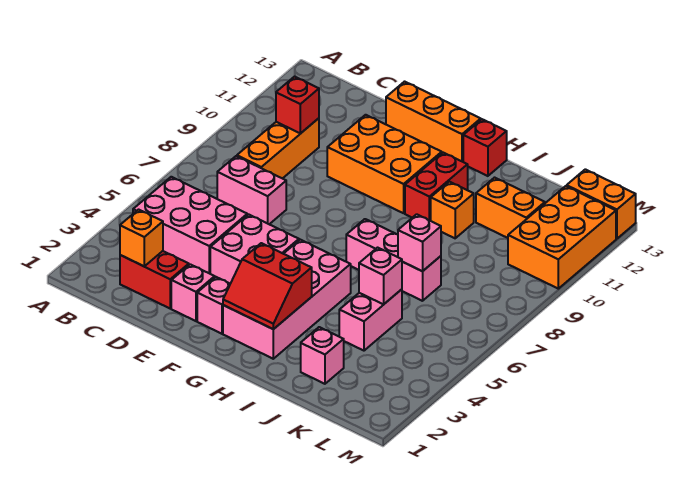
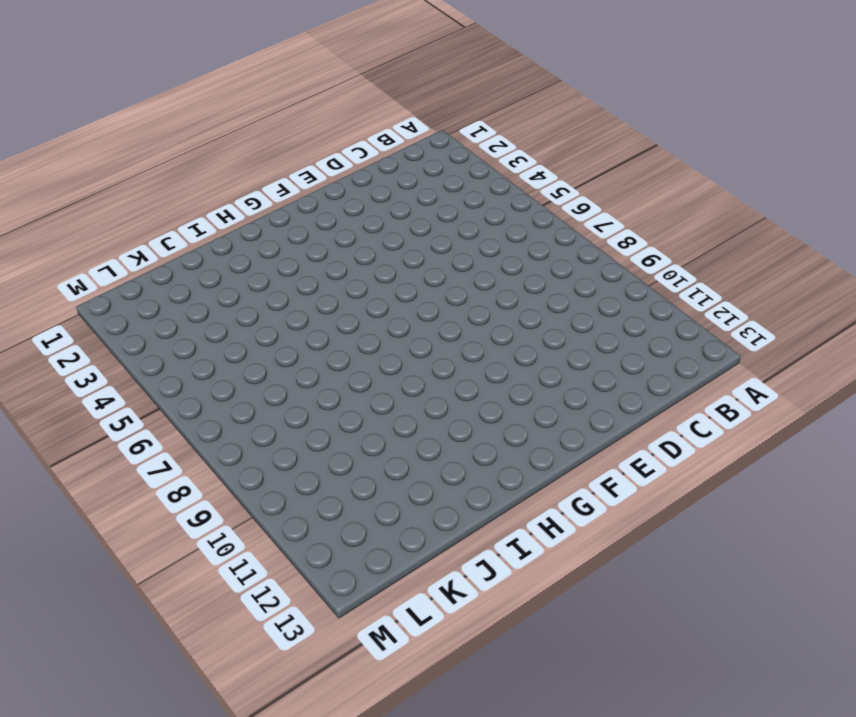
none -> pink 2x3 brick [133,177,247,274]
none -> red 1x2 brick [120,251,189,308]
none -> pink 1x2 brick [217,156,286,224]

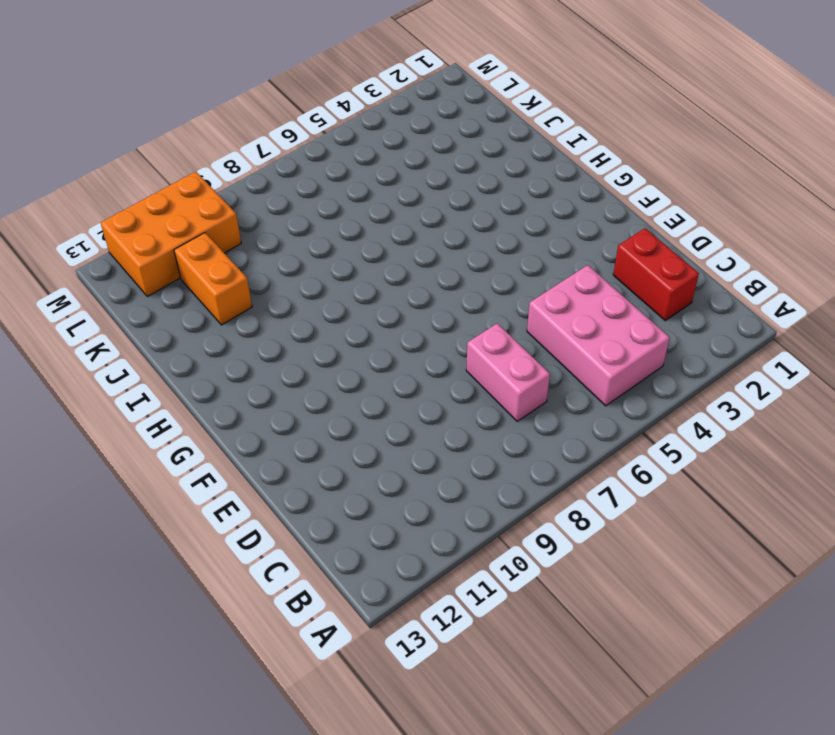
none -> orange 1x3 brick [237,118,319,179]
none -> pink 1x1 brick [171,264,215,321]
none -> pink 2x2 brick [210,214,299,284]

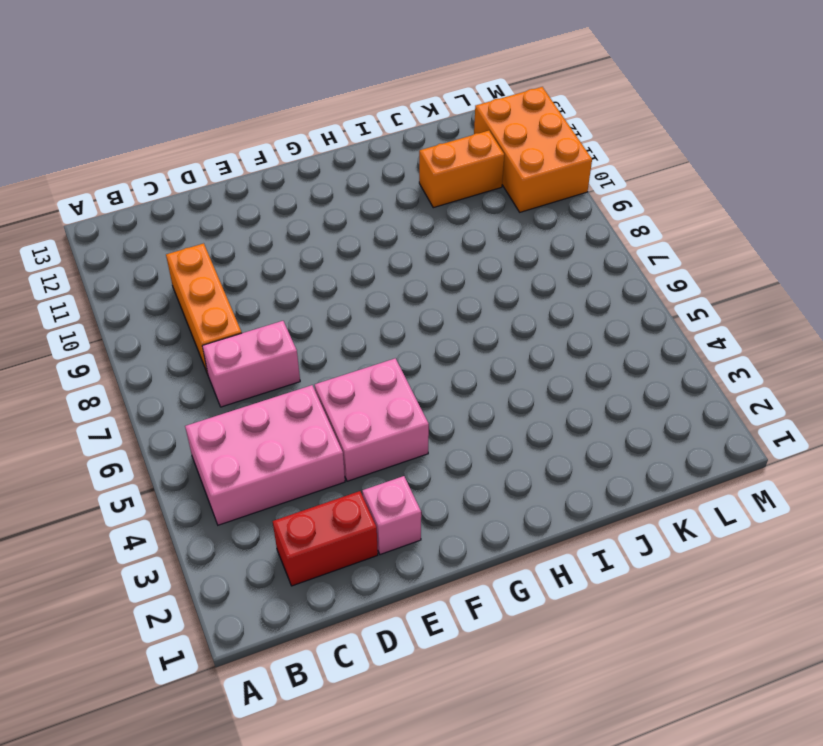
none -> orange 2x3 brick [327,115,442,213]
none -> orange 1x3 brick [386,82,481,162]
none -> pink 1x1 brick [197,277,230,334]

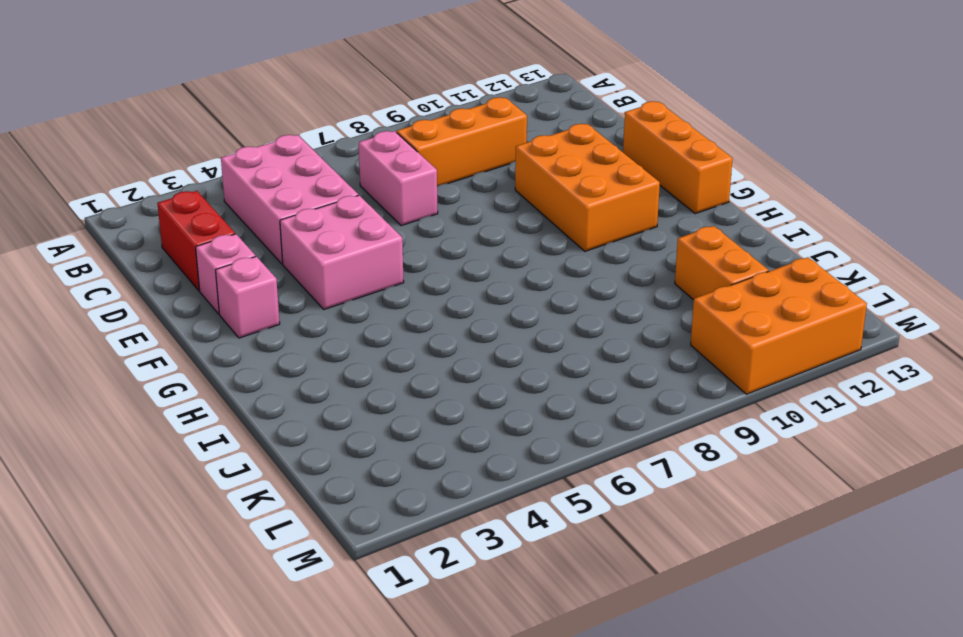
none -> pink 2x4 brick [223,240,351,359]
none -> pink 1x3 brick [346,219,441,301]
none -> red 1x2 brick [405,153,468,221]

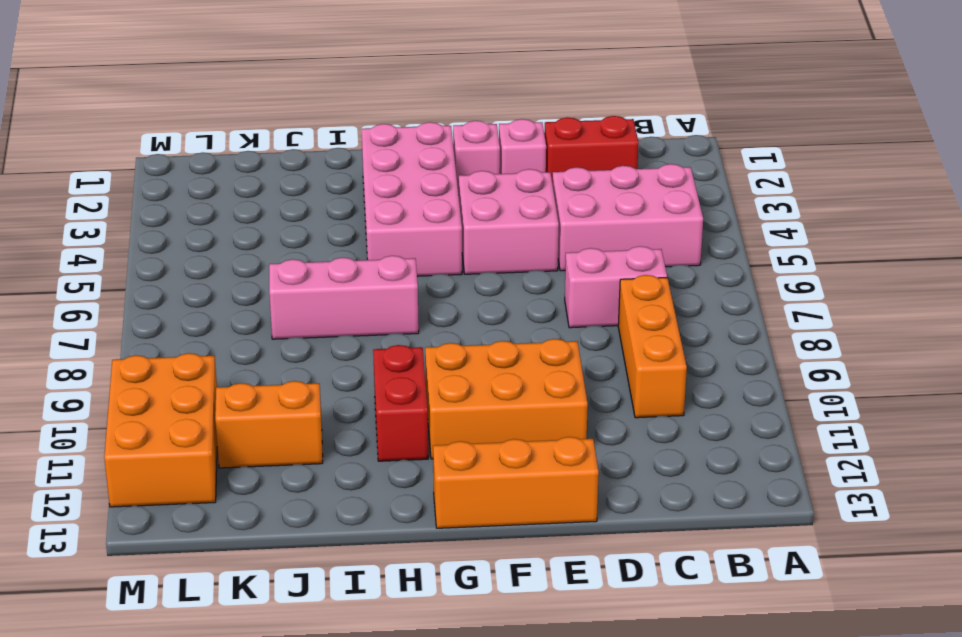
none -> red 1x1 brick [463,119,507,176]
none -> orange 1x1 brick [431,182,474,238]
none -> pink 1x1 brick [301,327,344,384]

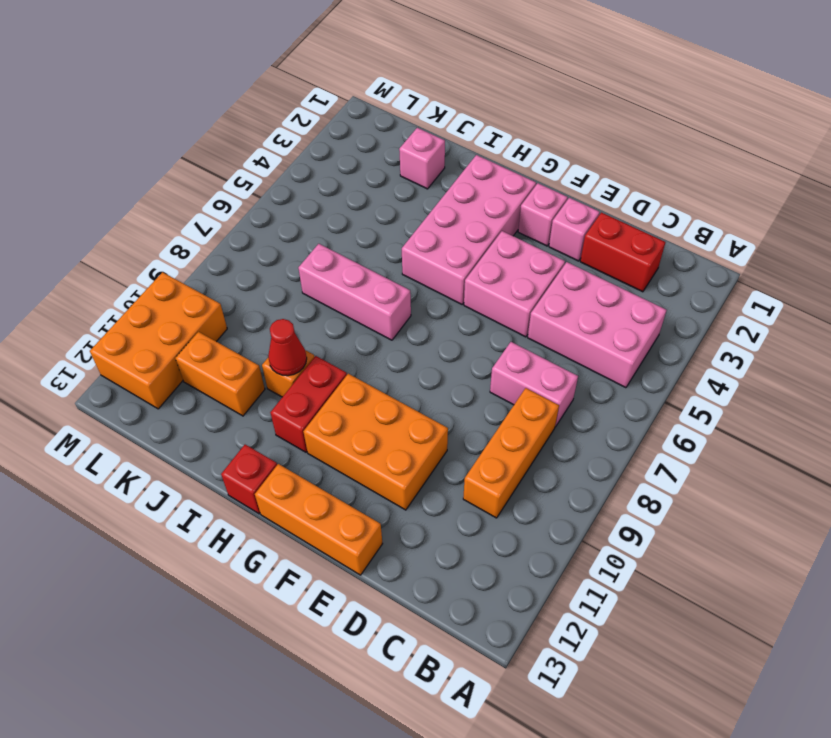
red 1x1 cone [268,319,307,376] -> none
none -> pink 1x2 brick [339,289,402,351]
none -> orange 1x2 brick [567,169,636,239]
none -> orange 1x1 brick [120,210,163,266]

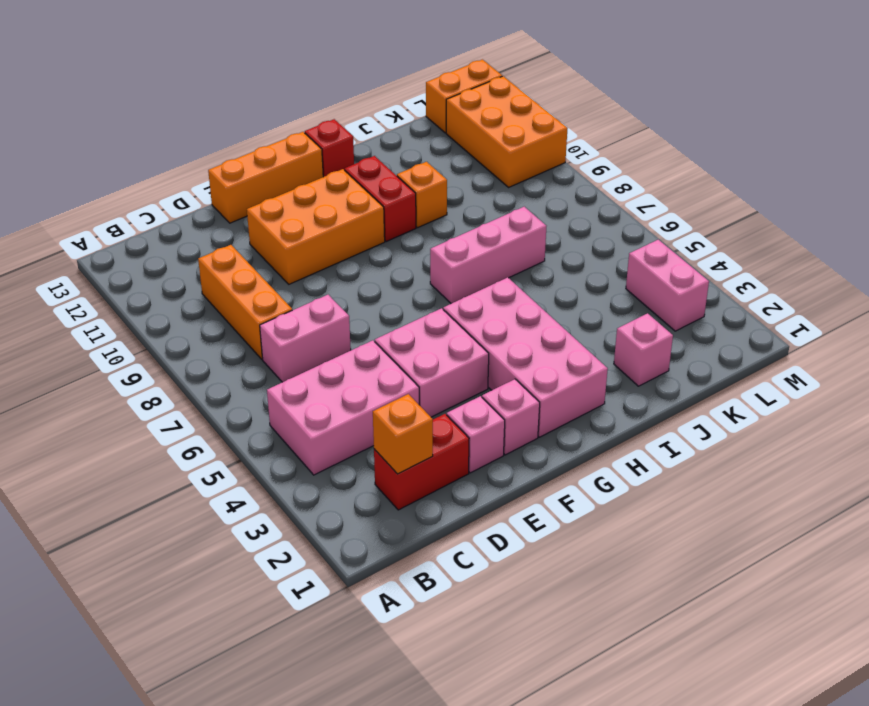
pink 1x2 brick [626,240,709,331] -> pink 1x2 brick moved to [339,289,402,351]
none -> orange 1x2 brick [476,178,545,238]
none -> red 1x1 brick [276,77,319,133]
none -> red 2x2 slope [223,243,312,329]

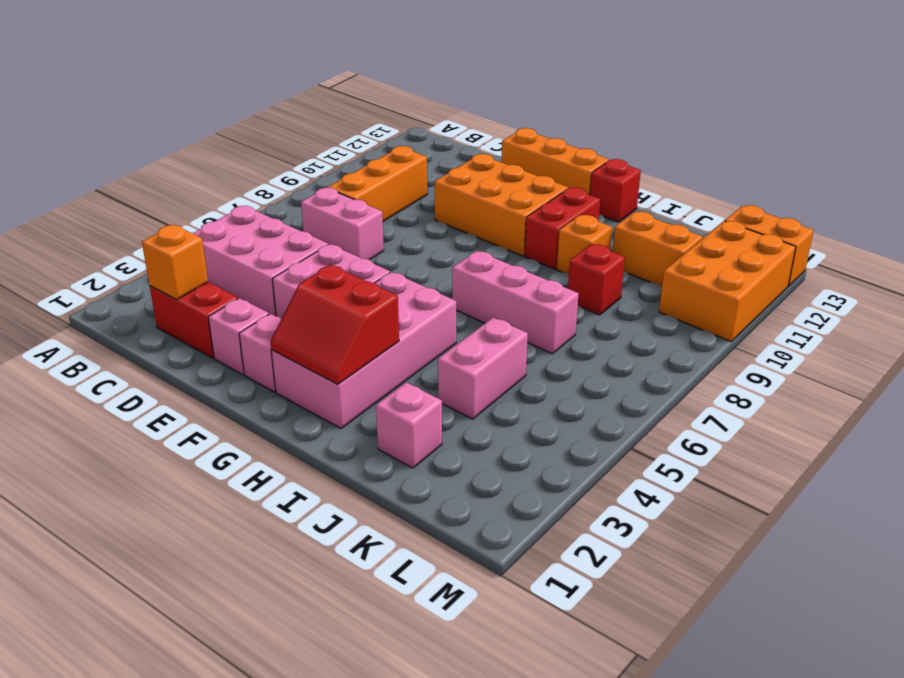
red 1x1 brick [568,244,625,315] -> red 1x1 brick moved to [276,77,319,133]
none -> pink 1x1 brick [359,248,402,304]
none -> pink 1x1 brick [398,214,441,271]

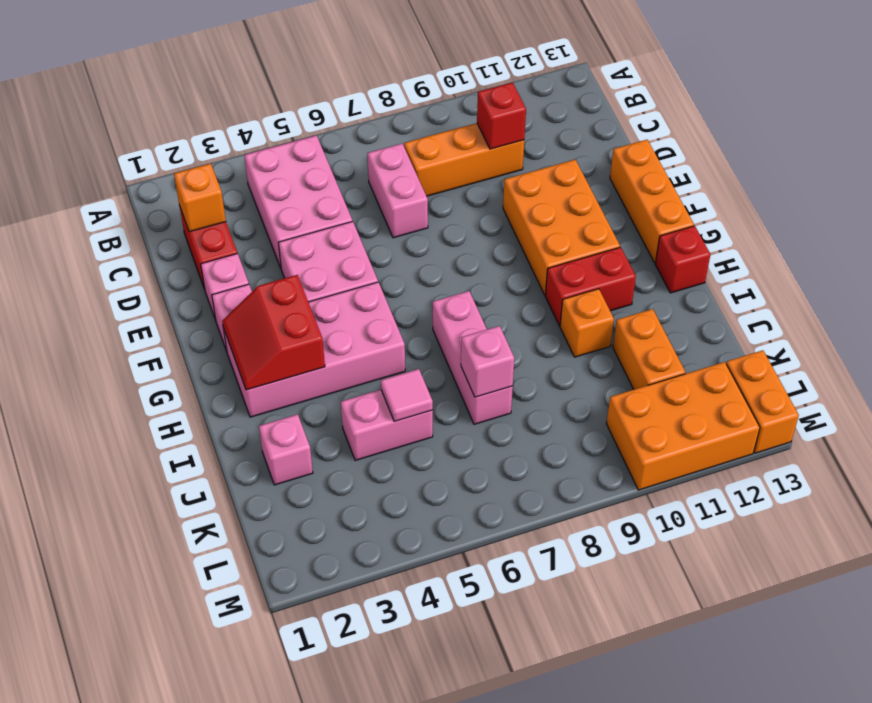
pink 1x1 tile [381,369,433,422] -> pink 1x1 brick [359,248,402,304]

